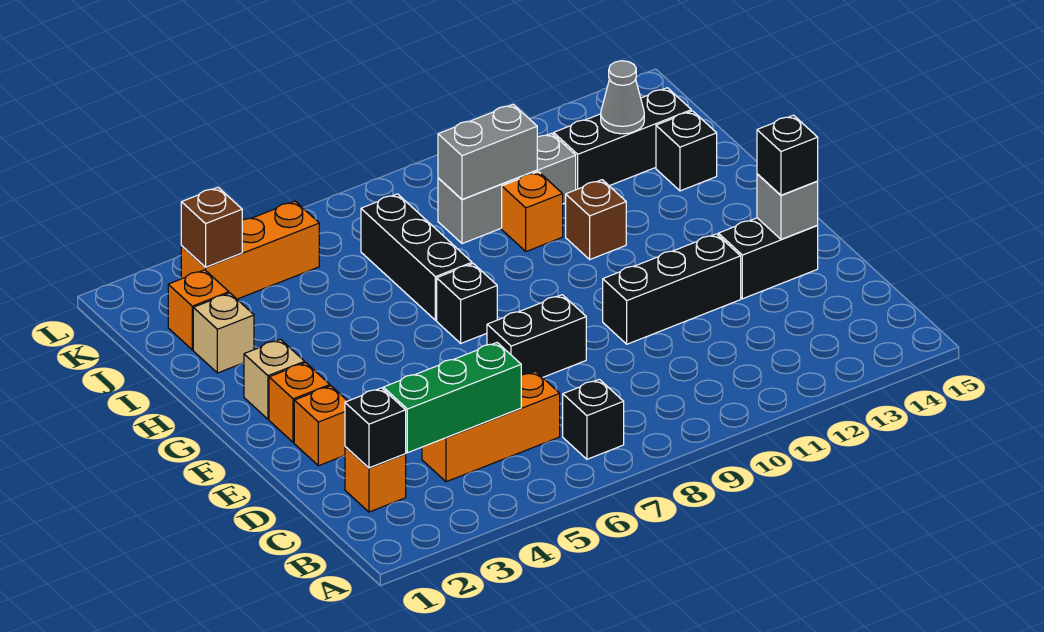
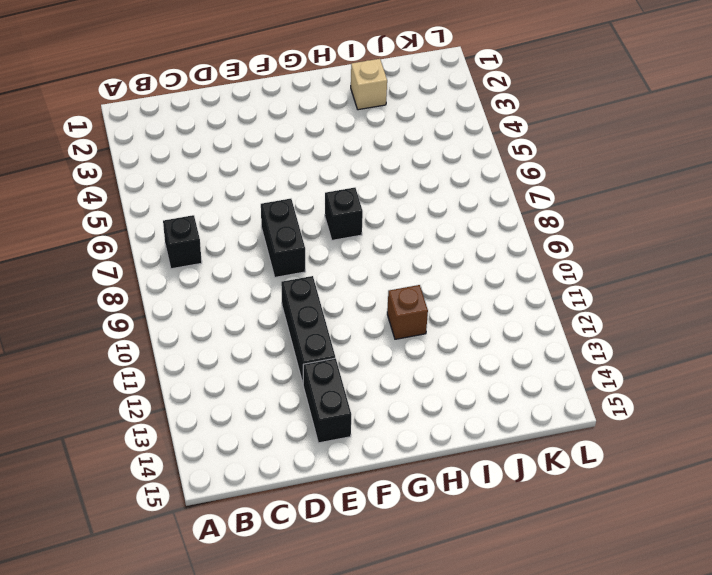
none -> orange 1x1 brick [345,447,406,512]
none -> orange 1x3 brick [422,371,560,482]
none -> orange 1x1 brick [294,386,347,466]

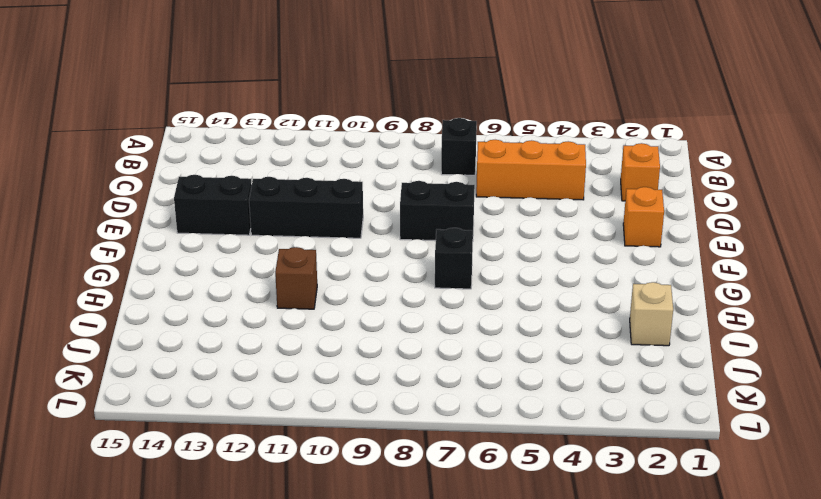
none -> orange 1x1 brick [269,363,330,443]
none -> tan 1x1 brick [244,339,305,419]
none -> black 1x3 brick [361,194,472,320]

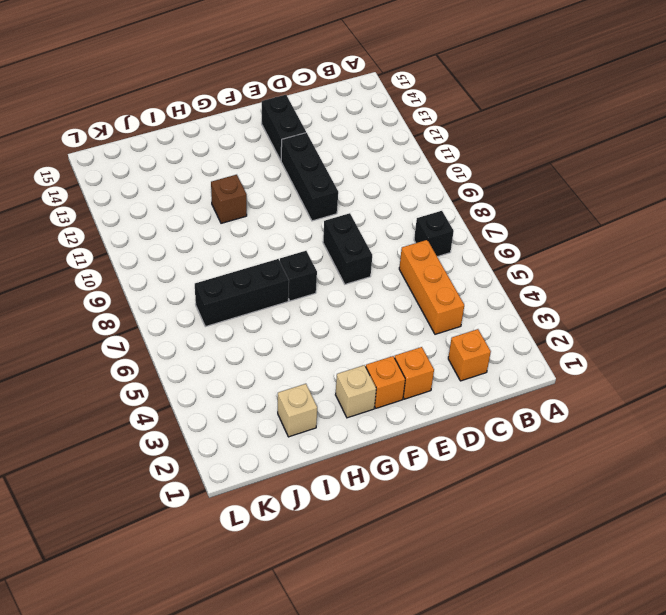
none -> orange 1x1 brick [502,172,563,251]
none -> black 1x1 brick [656,111,717,191]
none -> orange 1x1 brick [168,270,229,350]

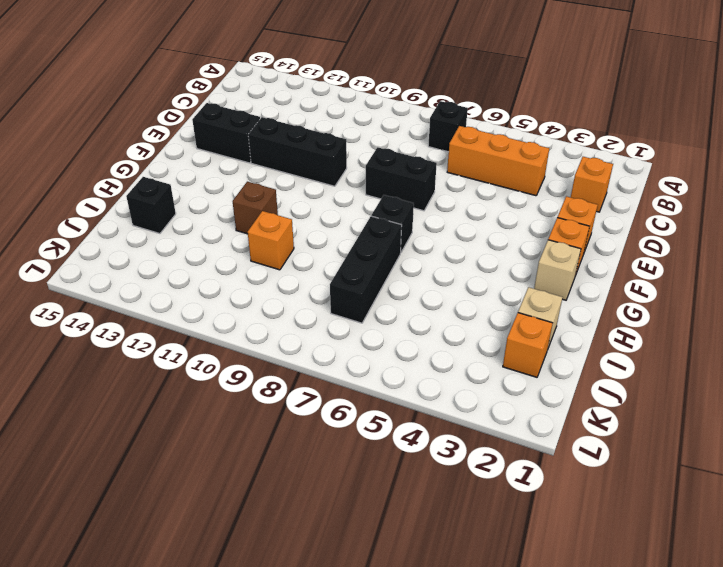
none -> grey 1x3 brick [438,133,576,244]
none -> black 1x3 brick [554,88,691,190]
none -> orange 1x3 brick [181,201,319,299]

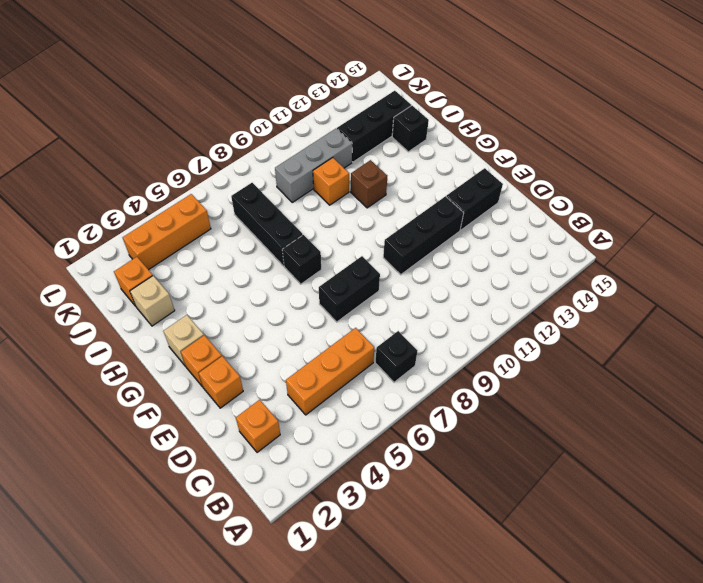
none -> black 1x1 brick [345,388,406,468]
none -> green 1x3 brick [383,343,521,453]
none -> grey 1x1 brick [757,174,818,239]

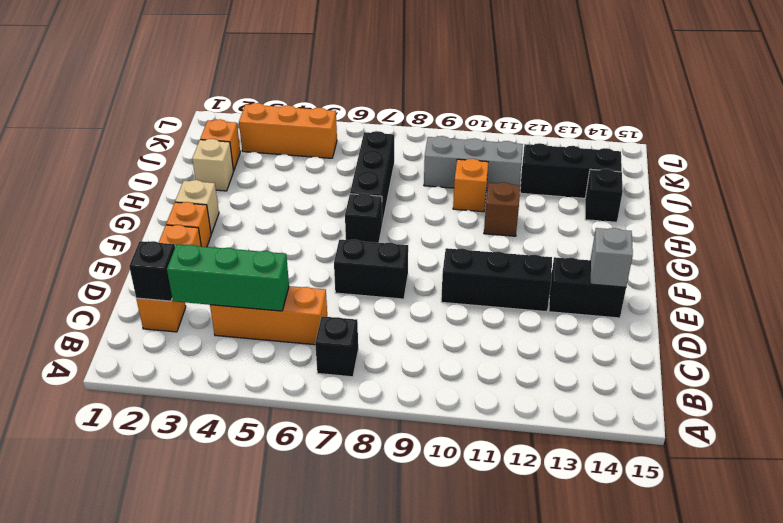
none -> grey 1x2 brick [438,104,537,200]
none -> grey 1x1 cone [601,61,644,134]
none -> brown 1x1 brick [181,187,242,267]

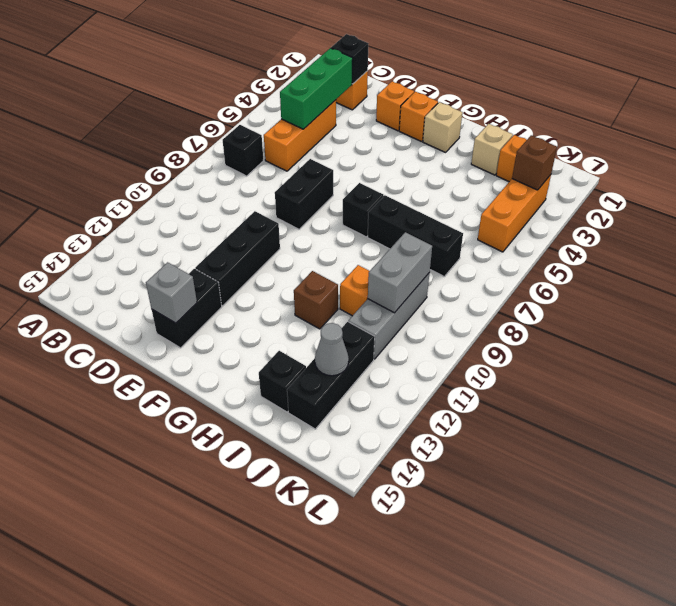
none -> black 1x1 brick [757,115,818,195]

